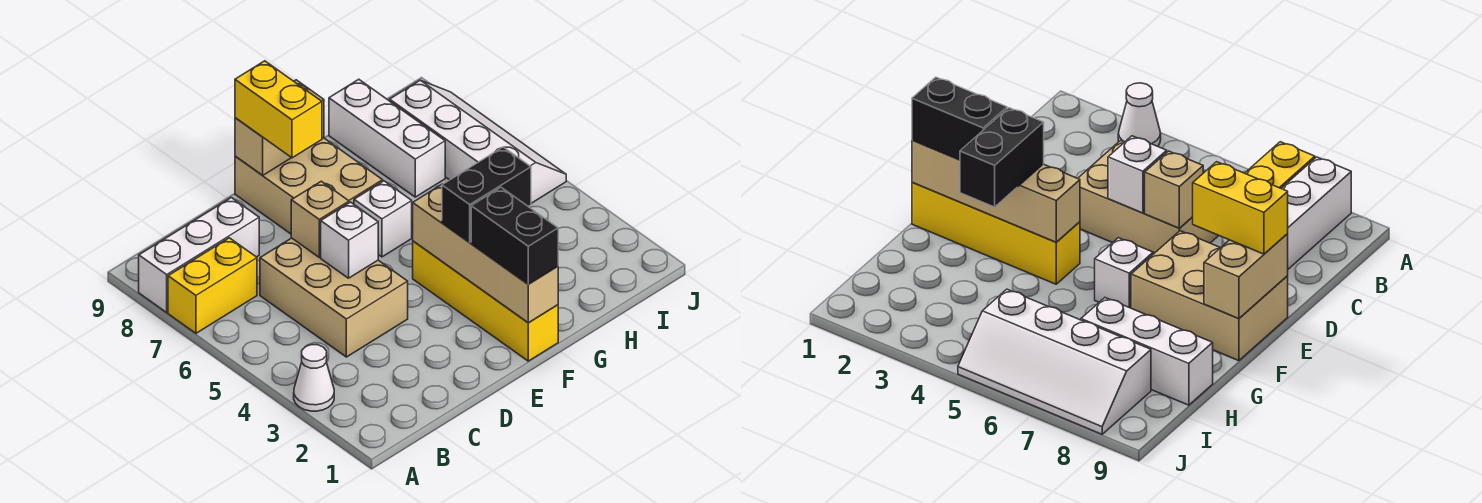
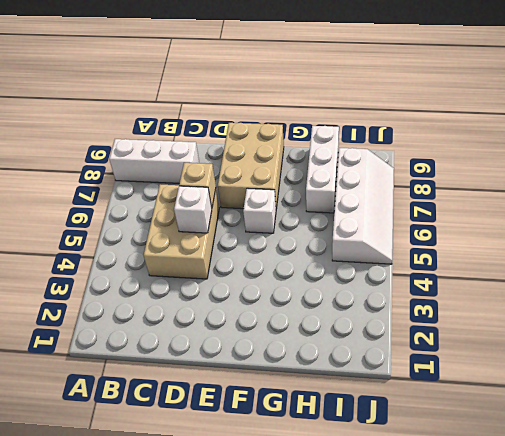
none -> white 1x1 cone [294,345,334,411]
none -> yellow 1x2 brick [168,238,257,333]
none -> yellow 1x4 brick [413,241,558,361]

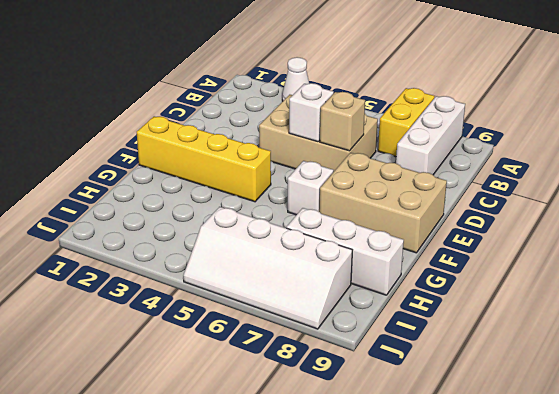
none -> tan 1x2 brick [235,80,324,175]
none -> tan 1x4 brick [413,184,558,323]
none -> yellow 1x2 brick [235,61,322,158]

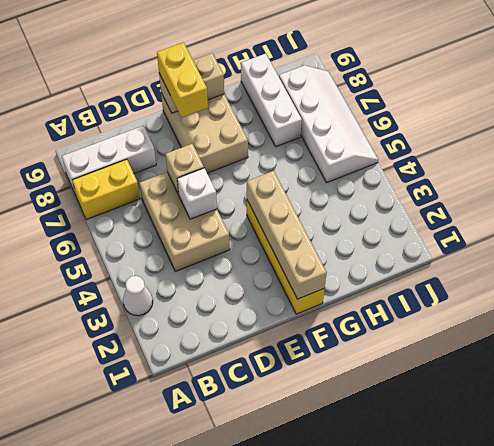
none -> white 1x1 brick [354,181,412,257]
none -> black 1x2 brick [471,188,558,284]
none -> black 1x2 brick [442,147,531,243]

